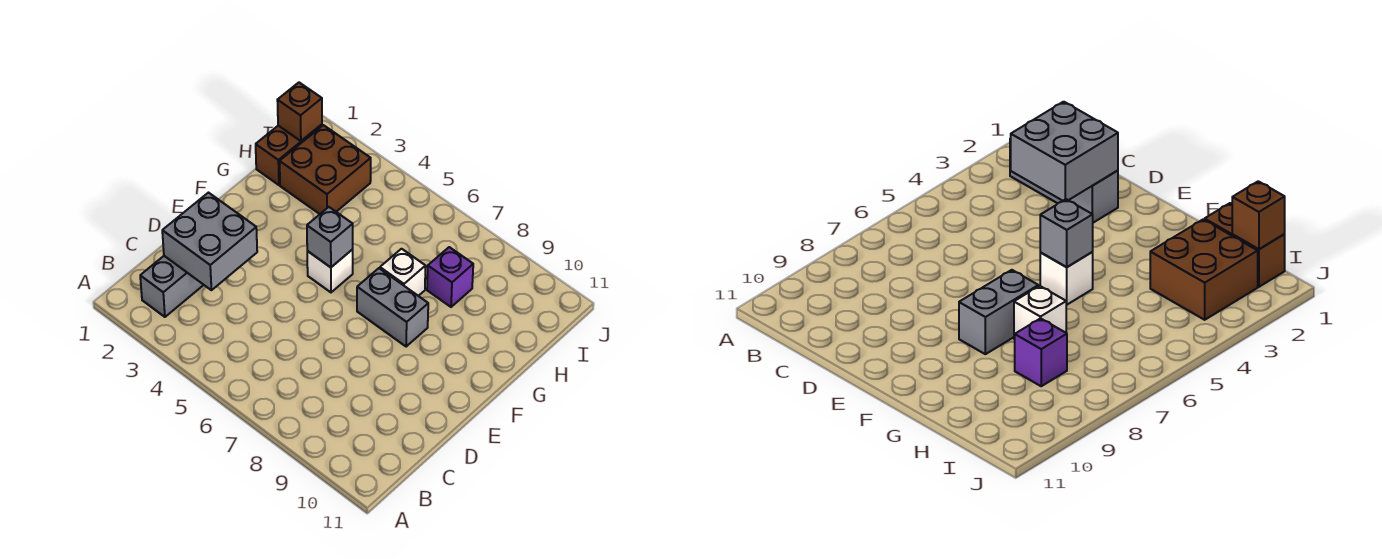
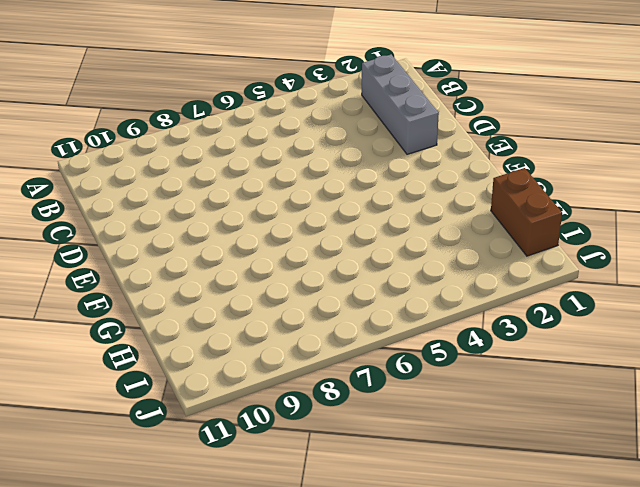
none -> white 1x1 brick [307,249,353,292]
none -> grey 1x2 brick [357,268,428,347]

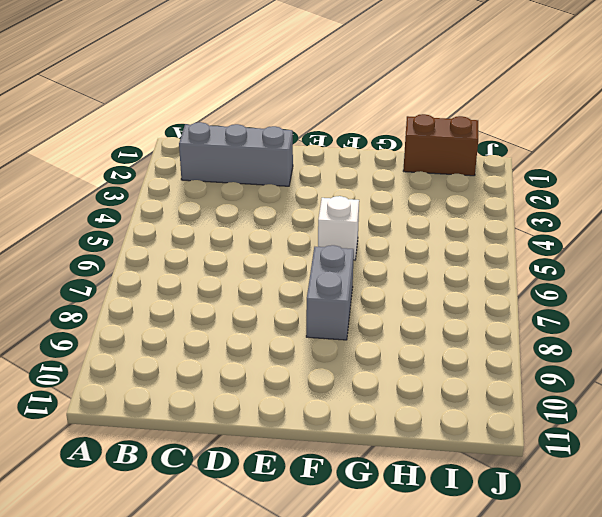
none -> white 1x1 brick [380,249,426,296]
none -> brown 2x2 brick [280,125,371,214]

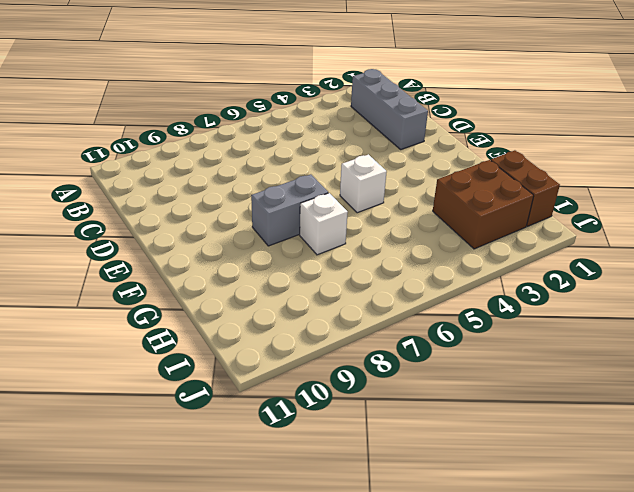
none -> purple 1x1 brick [427,247,473,307]
none -> grey 2x2 brick [162,193,257,290]

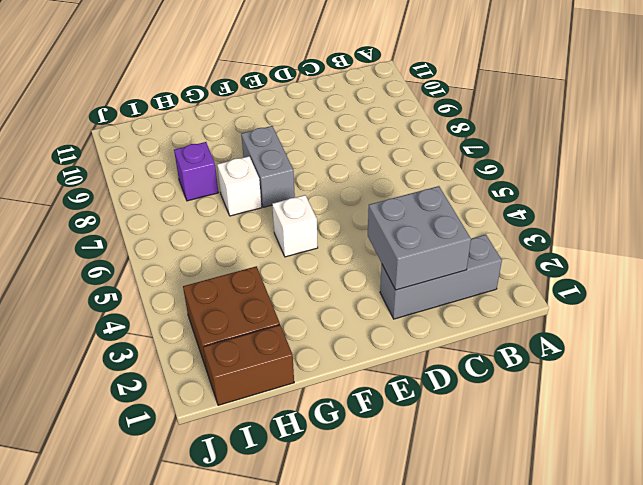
none -> grey 1x1 brick [307,207,353,267]
none -> brown 1x1 brick [277,83,322,141]

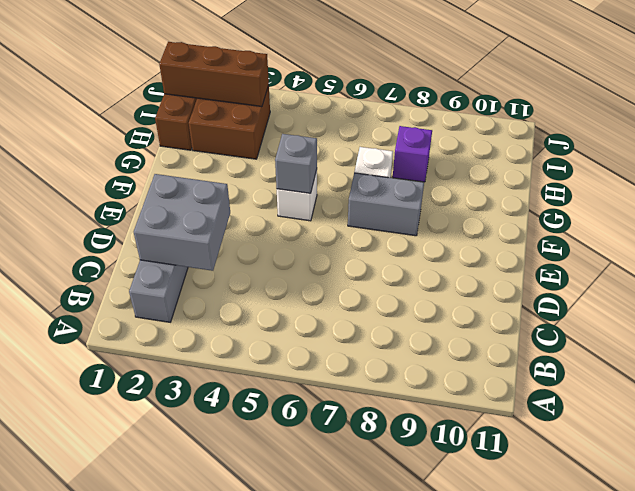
brown 1x3 brick [159,42,269,107] -> brown 1x1 brick [277,83,322,141]

